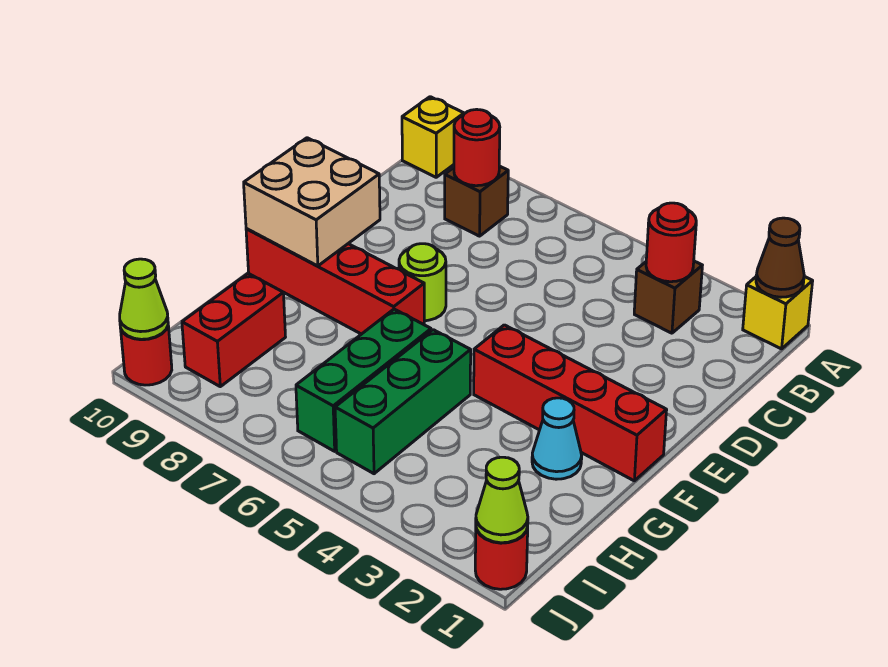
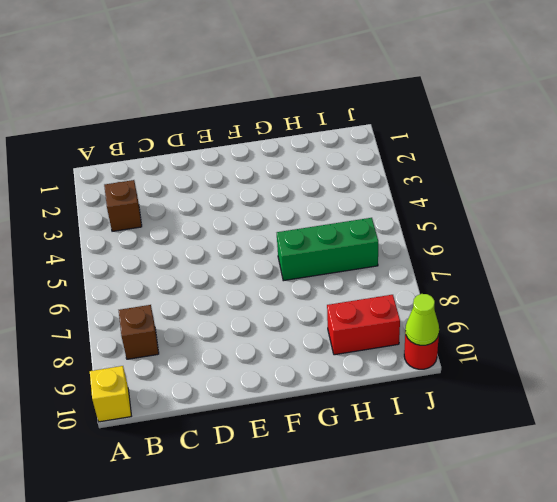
none -> yellow 1x1 brick [743,276,813,349]
none -> lime 1x1 round brick [399,244,446,321]
none -> red 1x4 brick [474,325,667,481]

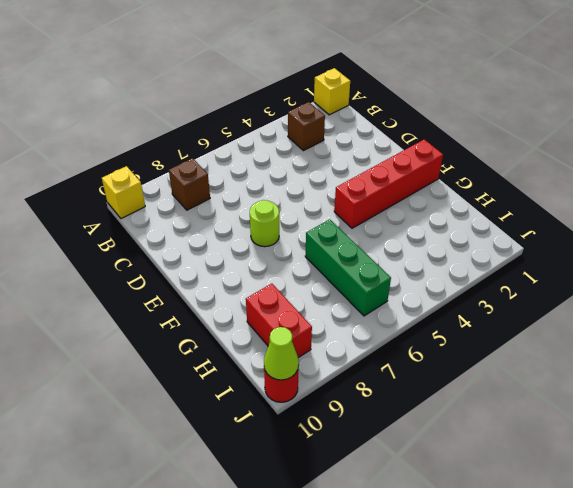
none -> red 1x4 brick [246,229,424,334]
none -> cyan 1x1 cone [532,398,582,479]
none -> green 1x3 brick [335,330,471,474]

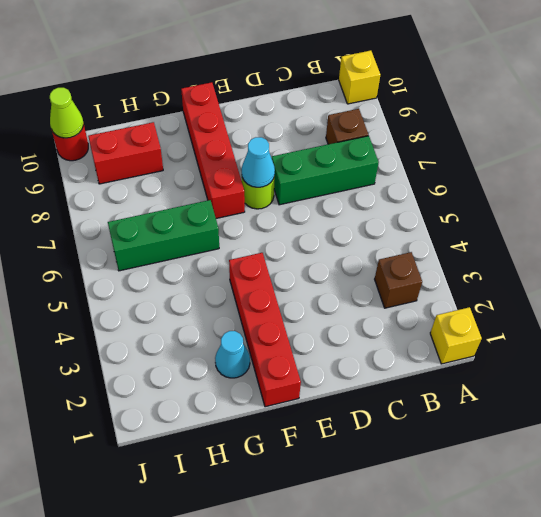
green 1x3 brick [272,136,379,205] -> green 1x3 brick moved to [335,330,471,474]
cyan 1x1 cone [242,137,275,187] -> none
none -> red 1x1 round brick [475,527,528,589]
none -> brown 1x1 cone [756,218,804,297]
none -> red 1x1 round brick [646,203,696,282]

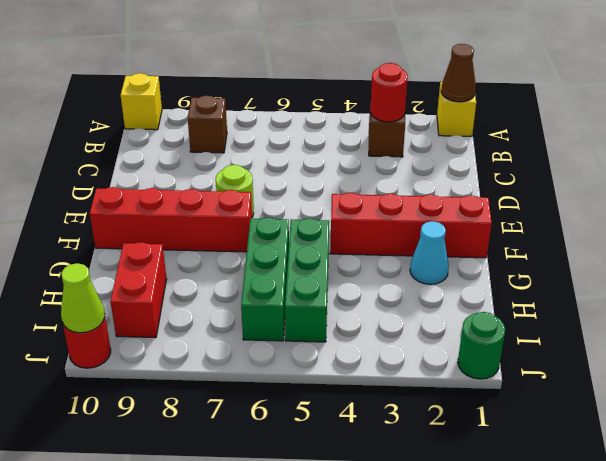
green 1x1 round brick [458,312,505,379] -> red 1x1 round brick [475,527,528,589]
none -> red 1x1 round brick [454,109,500,186]
none -> tan 2x2 brick [244,138,380,266]
none -> lime 1x1 cone [476,457,528,543]

